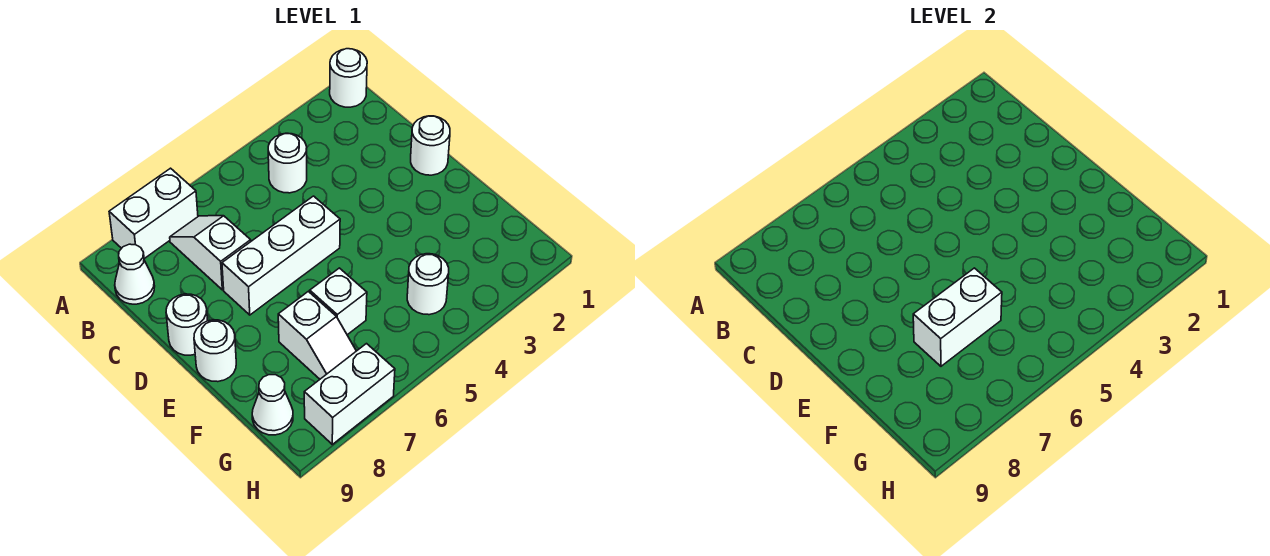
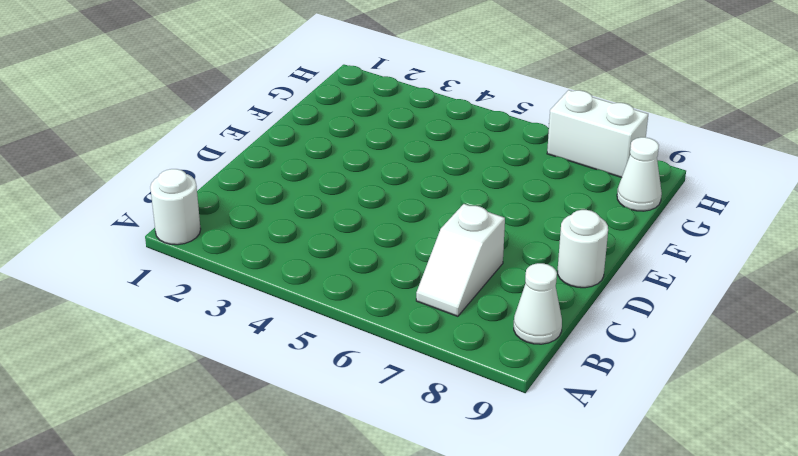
none -> white 1x2 brick [109,168,198,259]
none -> white 1x1 round brick [268,133,307,193]
none -> white 1x1 round brick [411,116,450,175]

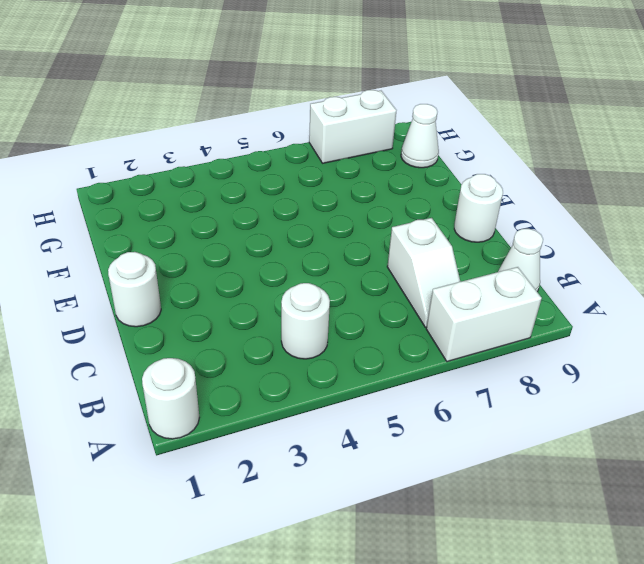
none -> white 1x3 brick [222,196,340,315]
none -> white 1x1 round brick [194,320,236,382]
none -> white 1x1 brick [310,268,367,335]

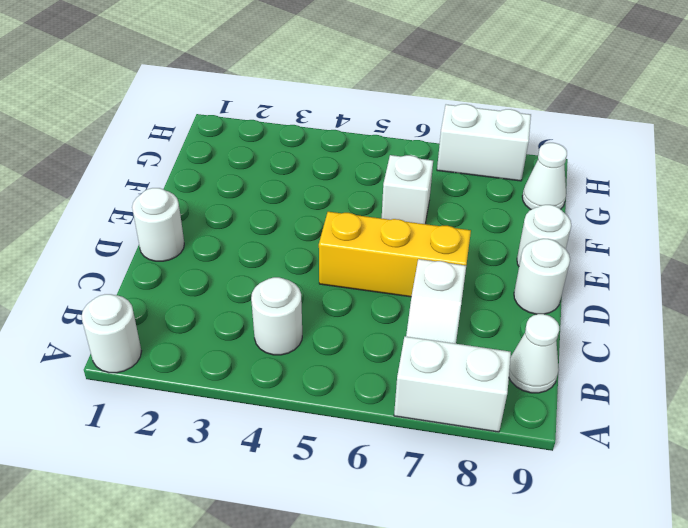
yellow 1x3 brick [319,212,471,297] -> white 1x3 brick [222,196,340,315]
none -> white 1x2 slope [278,291,356,379]
none -> white 1x1 round brick [407,254,449,315]
none -> white 1x2 brick [913,268,1002,366]

